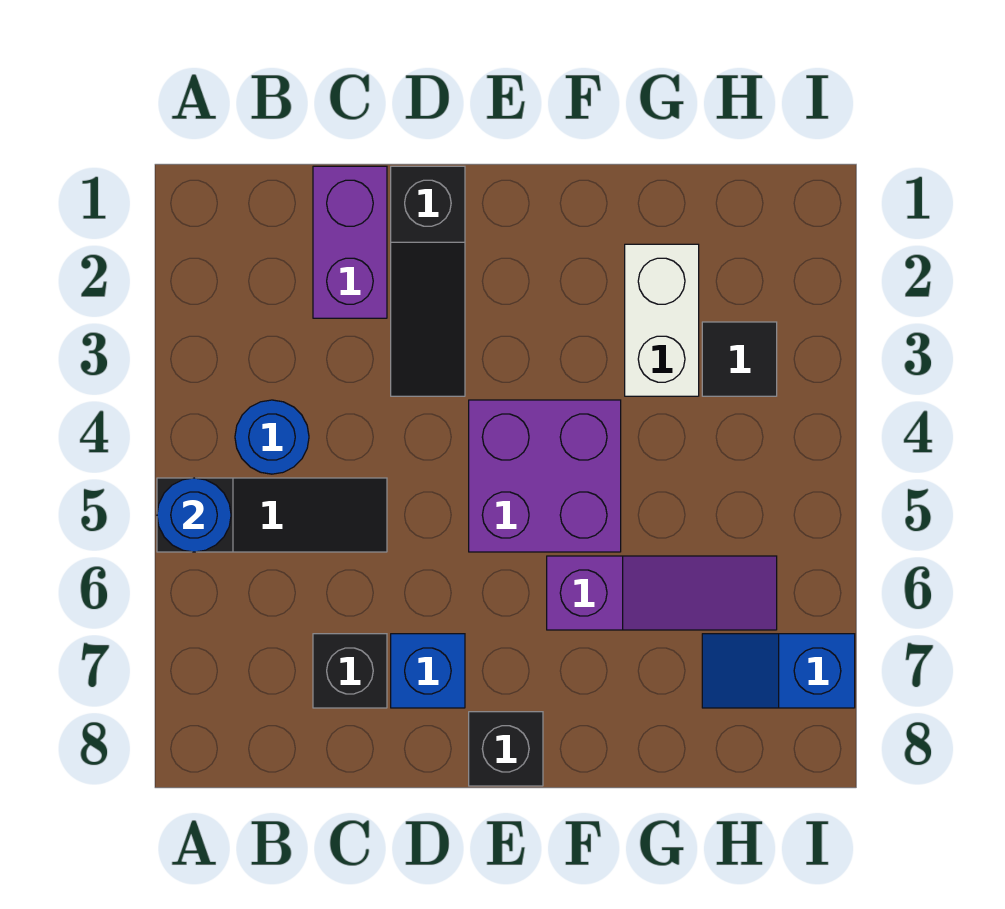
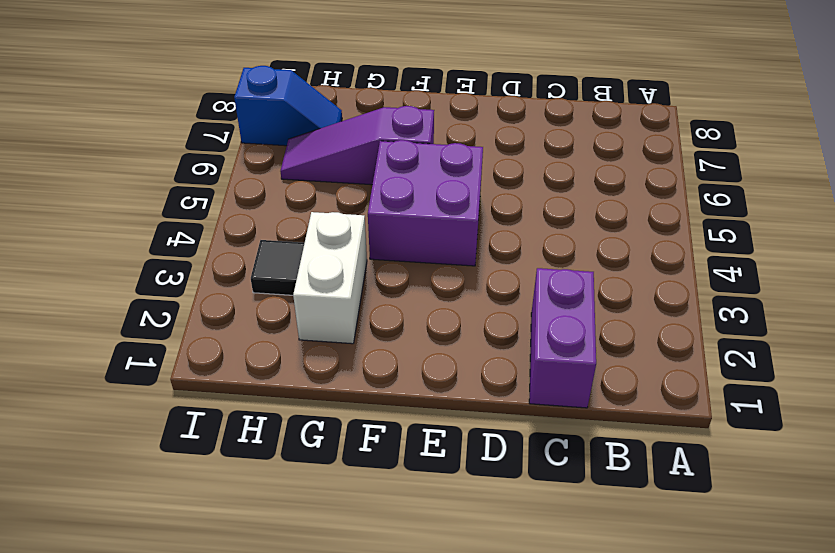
none -> black 1x3 slope [157,478,387,552]
none -> blue 1x1 round brick [235,400,309,474]
none -> black 1x1 brick [313,634,387,708]

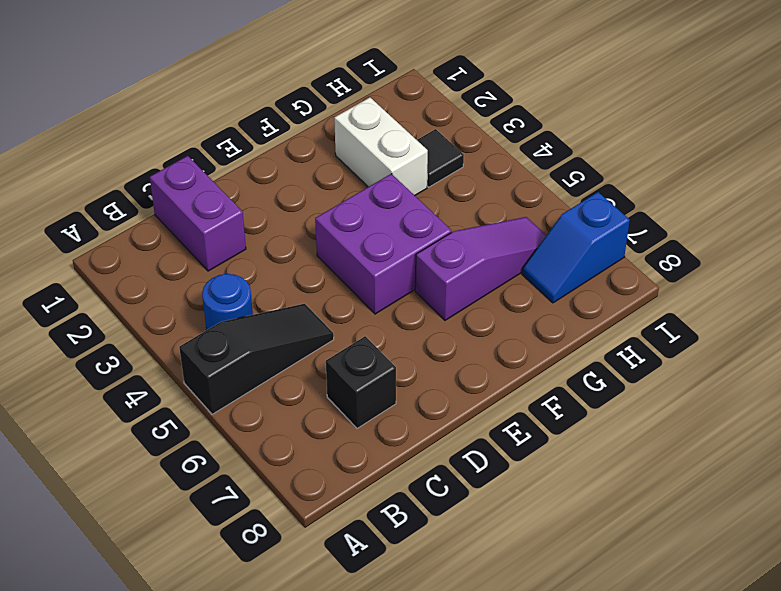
none -> black 1x3 slope [391,166,465,396]
none -> blue 1x1 brick [391,634,465,708]
none -> black 1x1 brick [469,712,543,786]

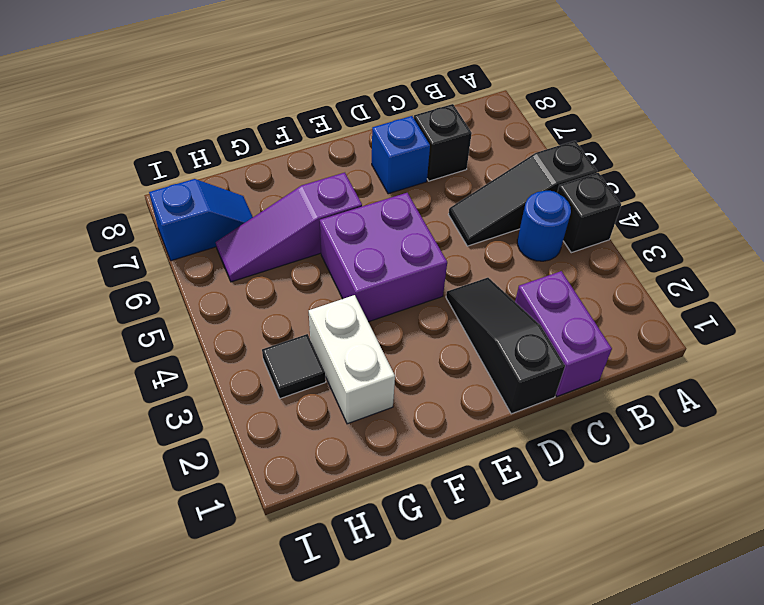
black 1x1 brick [557,173,621,253] -> black 1x1 brick moved to [469,712,543,786]
none -> blue 1x1 round brick [157,478,231,552]

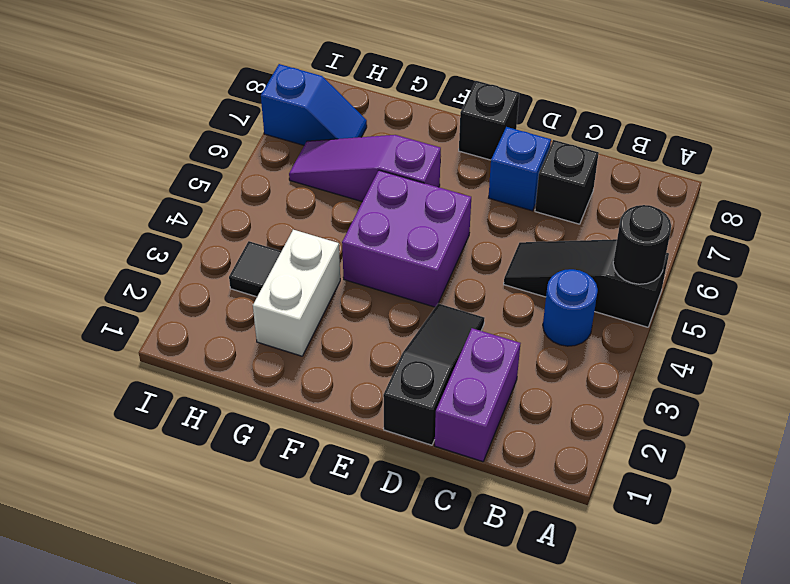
black 1x1 round brick [613,205,671,284] -> blue 1x1 round brick [157,478,231,552]

